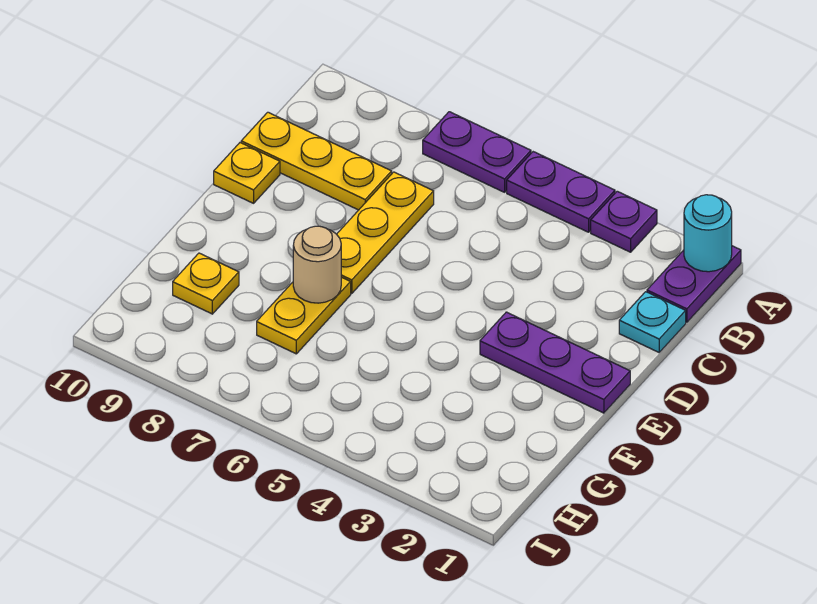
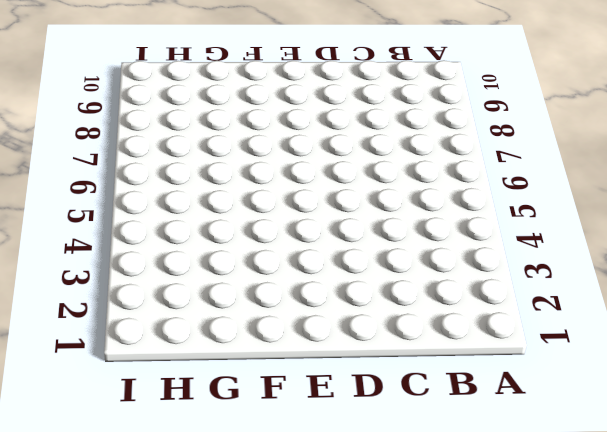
none -> purple 1x2 plate [647,246,741,322]
none -> purple 1x1 plate [591,191,657,252]
none -> purple 1x2 plate [507,152,615,232]

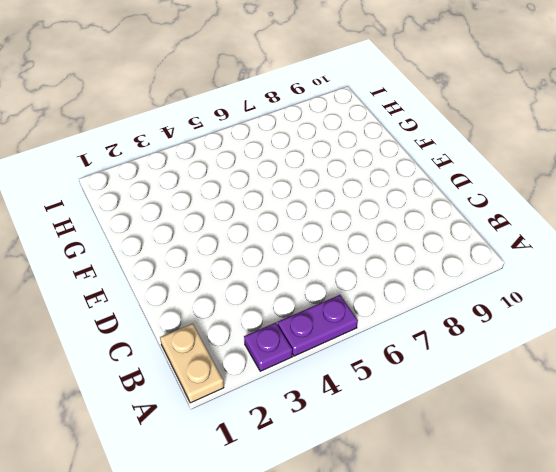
tan 1x2 plate [160,324,224,403] -> purple 1x2 plate [647,246,741,322]
none -> purple 1x2 plate [423,112,531,192]
none -> cyan 1x1 plate [619,292,686,352]
none -> yellow 1x3 plate [337,172,434,293]

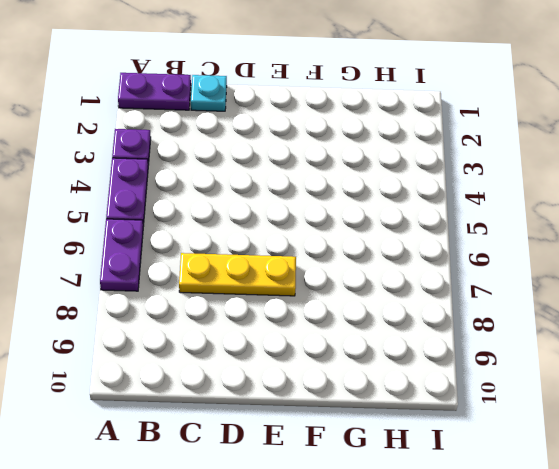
none -> yellow 1x3 plate [241,112,392,210]
none -> yellow 1x1 plate [214,143,280,203]
none -> purple 1x3 plate [480,312,630,413]

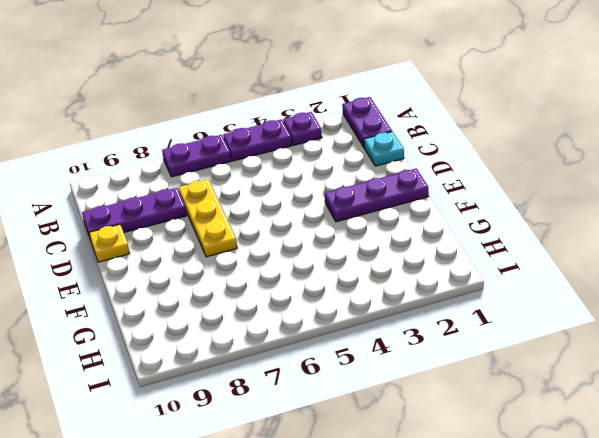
purple 1x3 plate [82,188,187,238] -> yellow 1x3 plate [241,112,392,210]
none -> yellow 1x2 plate [257,277,351,354]
none -> yellow 1x1 plate [173,253,239,314]
none -> cyan 1x1 round brick [684,195,732,272]

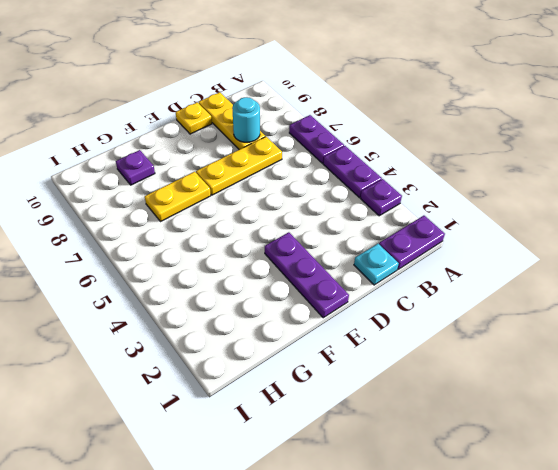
cyan 1x1 round brick [232,97,260,142] -> cyan 1x1 round brick moved to [684,195,732,272]
purple 1x1 plate [116,150,155,185] -> yellow 1x1 plate [173,253,239,314]
none -> tan 1x1 round brick [293,226,341,303]

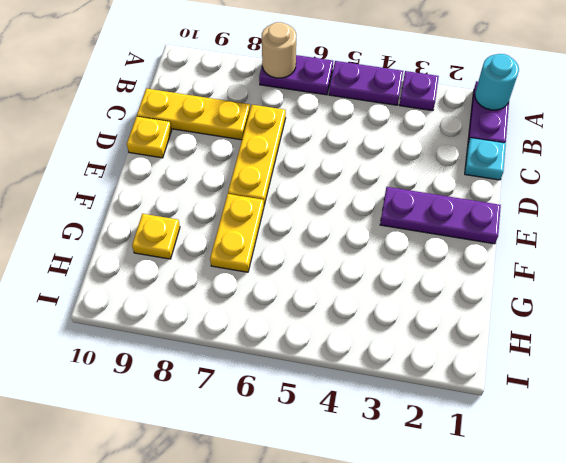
tan 1x1 round brick [262,22,296,78] -> tan 1x1 round brick moved to [293,226,341,303]

